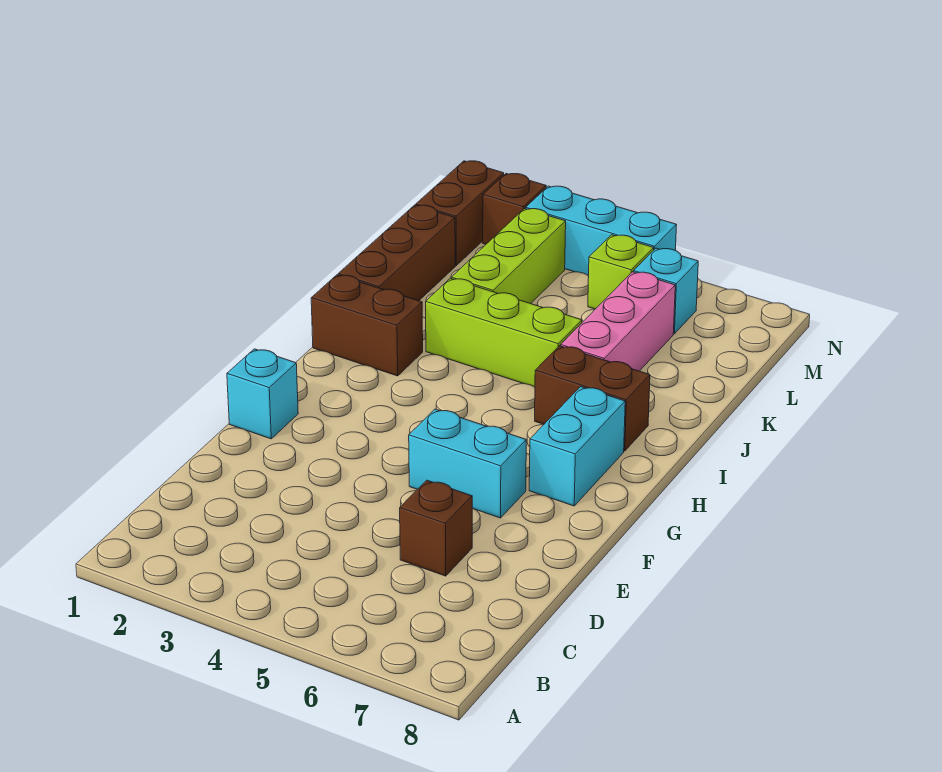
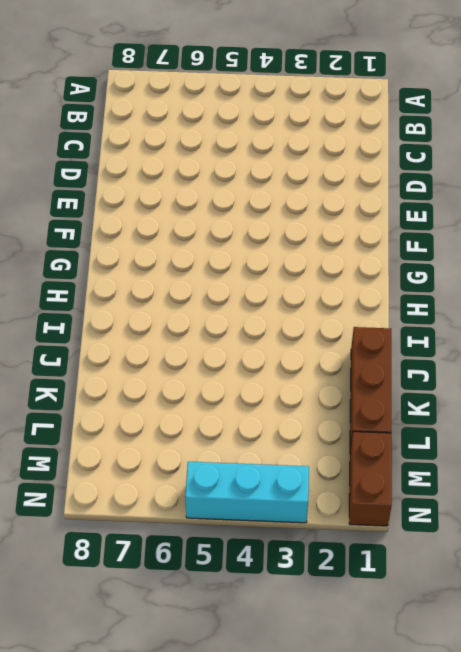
none -> brown 1x1 brick [400,480,472,576]
none -> cyan 1x1 brick [227,349,298,439]
none -> cyan 1x2 brick [409,409,526,518]

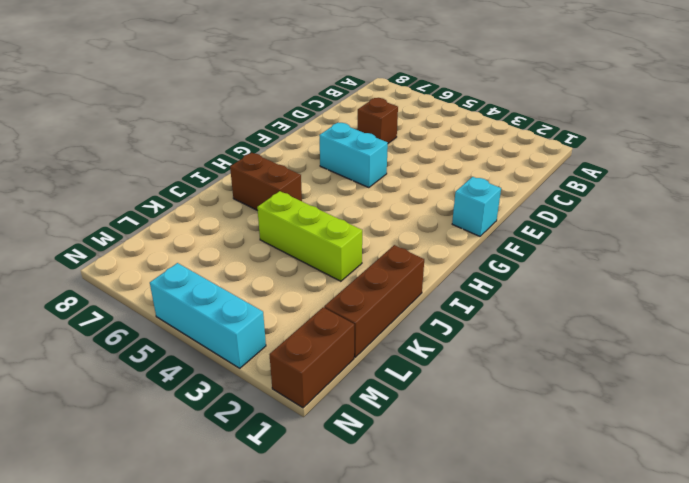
none -> cyan 1x2 brick [529,387,625,506]
none -> brown 1x2 brick [311,275,423,376]
none -> pink 1x3 brick [561,272,675,371]

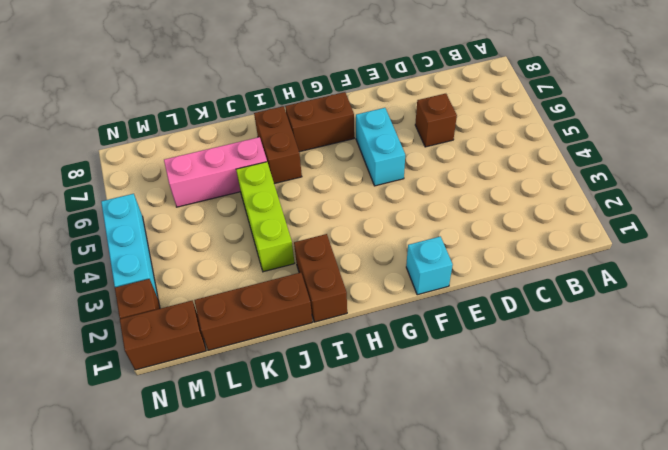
brown 1x2 brick [285,92,354,152] -> cyan 1x2 brick [529,387,625,506]
none -> lime 1x3 brick [451,209,566,304]
none -> lime 1x1 brick [588,235,654,309]
none -> cyan 1x1 brick [634,248,698,334]

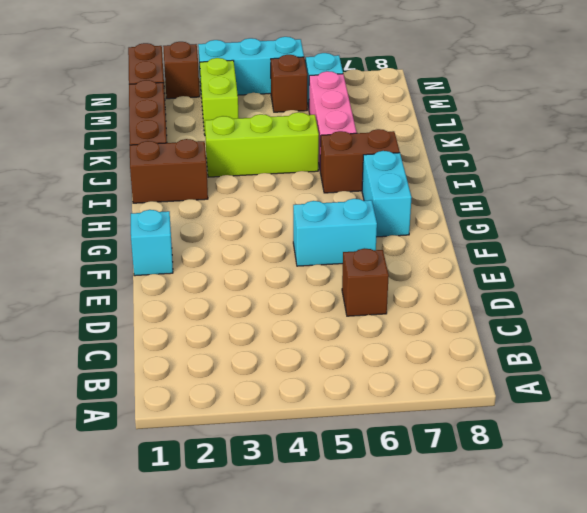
lime 1x2 brick [200,58,239,134] -> lime 1x3 brick [451,209,566,304]
brown 1x1 brick [271,55,307,112] -> lime 1x1 brick [588,235,654,309]

